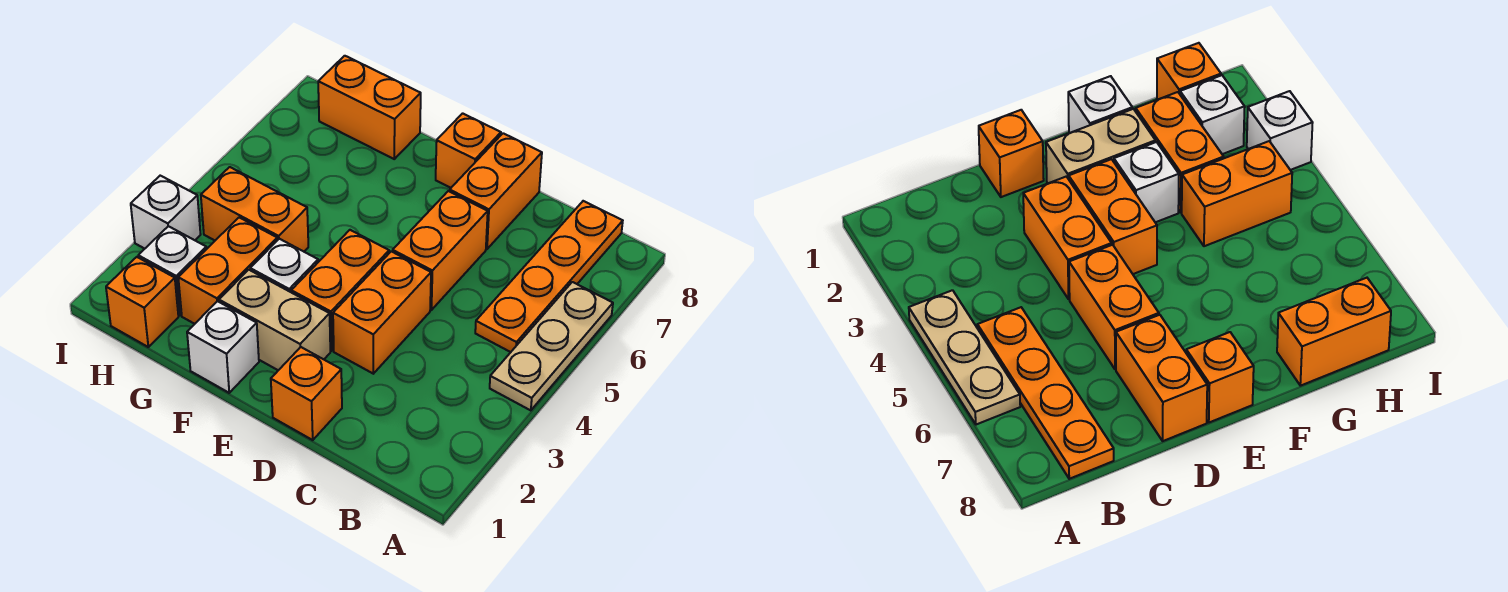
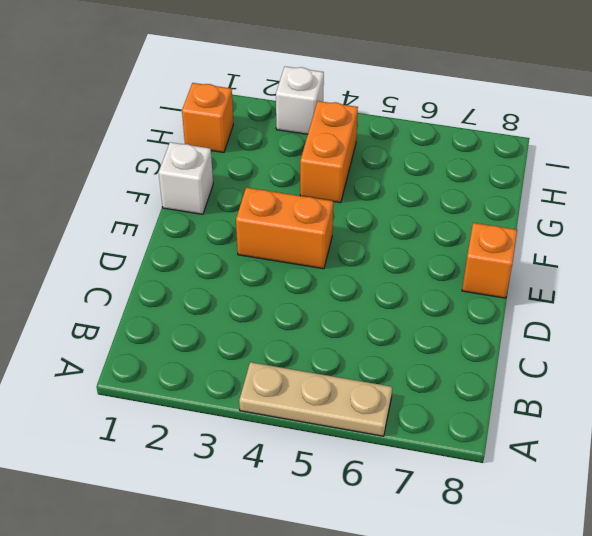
none -> orange 1x4 plate [475,201,623,352]
none -> orange 1x1 brick [271,347,342,440]
none -> orange 1x2 brick [333,251,431,374]

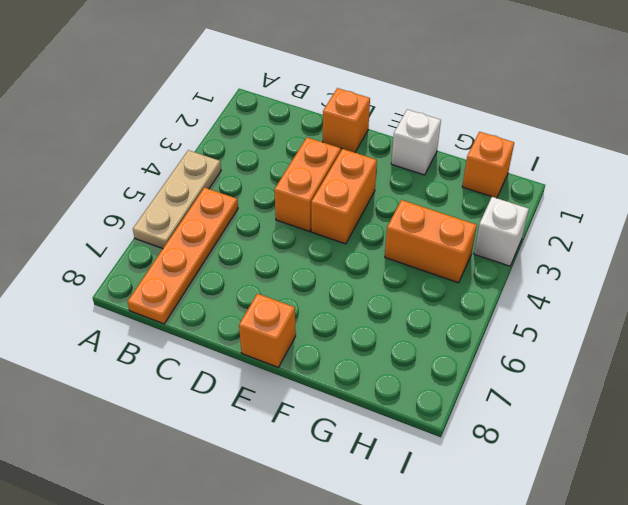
none -> orange 1x2 brick [393,191,488,310]
none -> orange 1x2 brick [450,133,542,249]
none -> tan 1x2 brick [219,270,330,370]

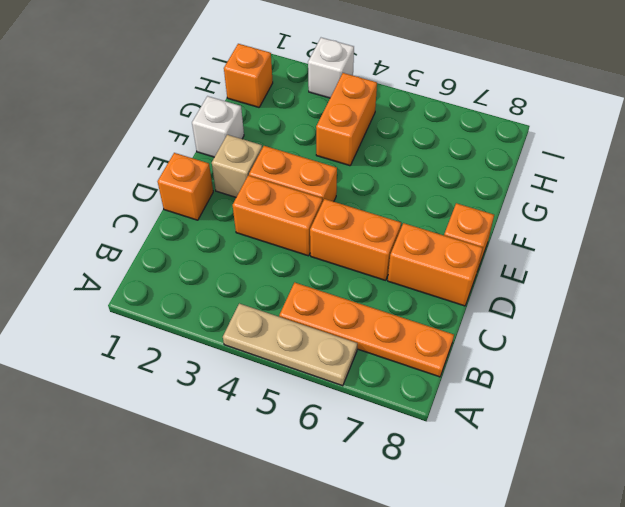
tan 1x1 brick [212,135,262,197] -> tan 1x2 brick [219,270,330,370]
none -> white 1x1 brick [250,239,318,292]
none -> orange 1x2 brick [178,217,277,324]
none -> orange 1x2 brick [318,56,421,159]

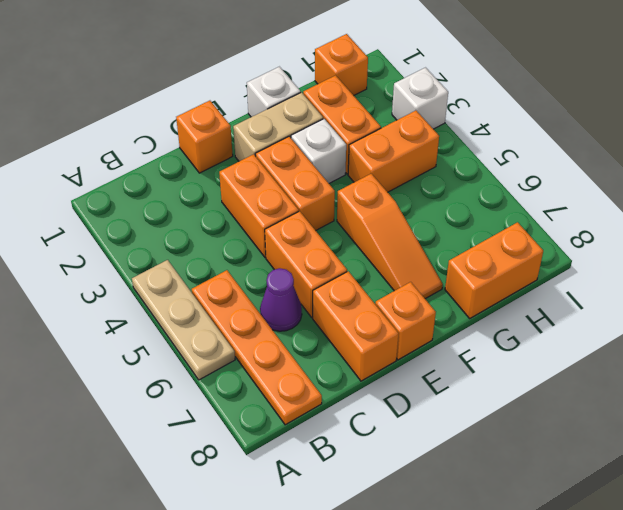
purple 1x1 cone [260,268,302,331] -> none
orange 1x3 slope [337,174,443,299] -> none
none -> white 1x1 brick [138,226,206,316]

